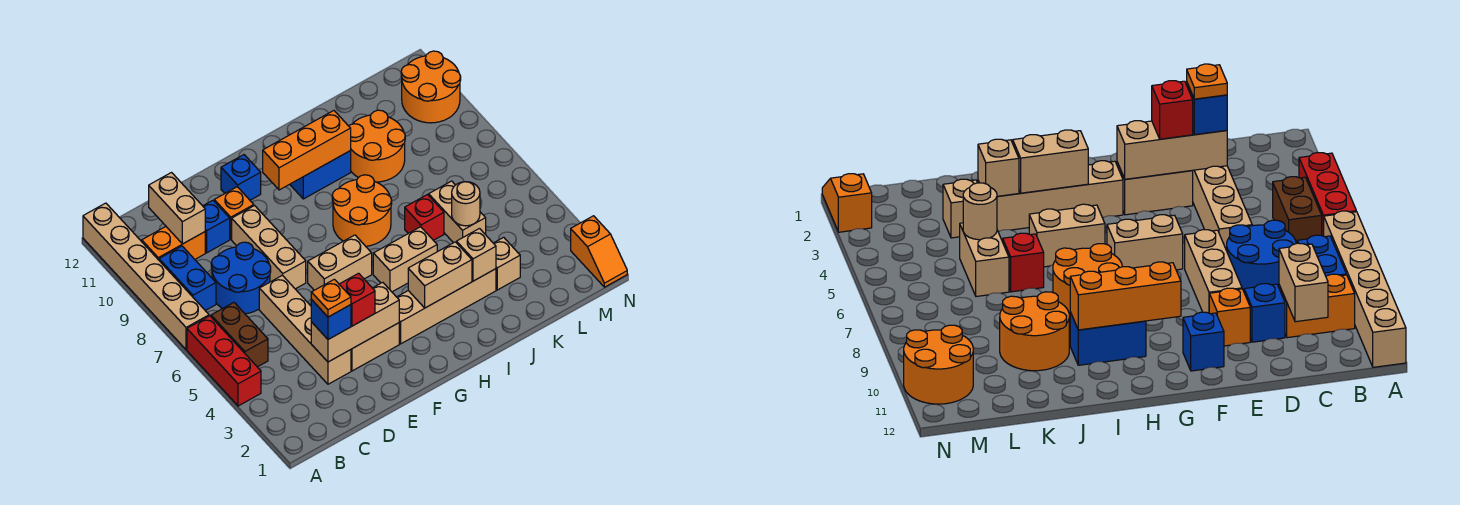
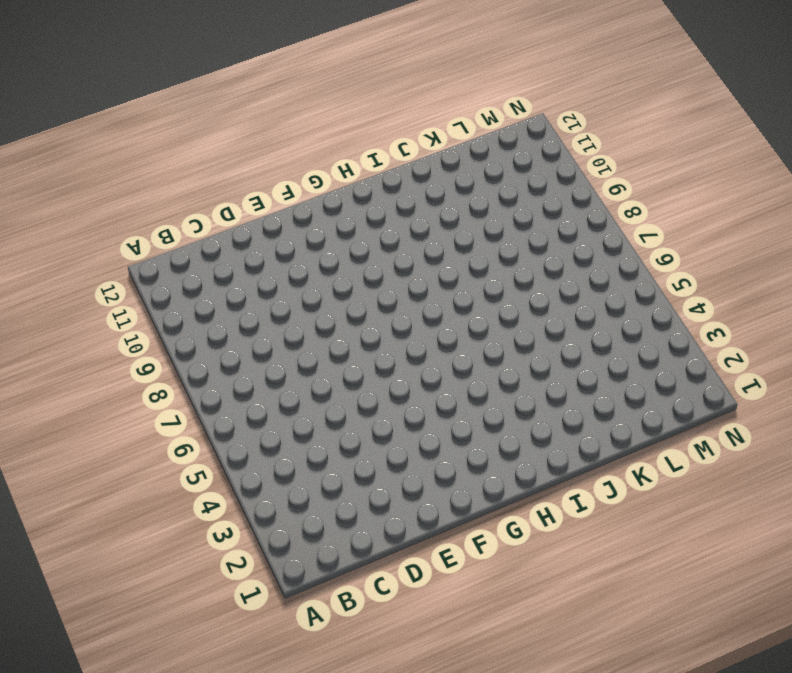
none -> red 1x3 brick [187,316,261,406]
none -> tan 1x6 brick [83,203,209,350]
none -> brown 1x2 brick [211,303,268,367]
none -> blue 1x2 brick [159,246,216,311]

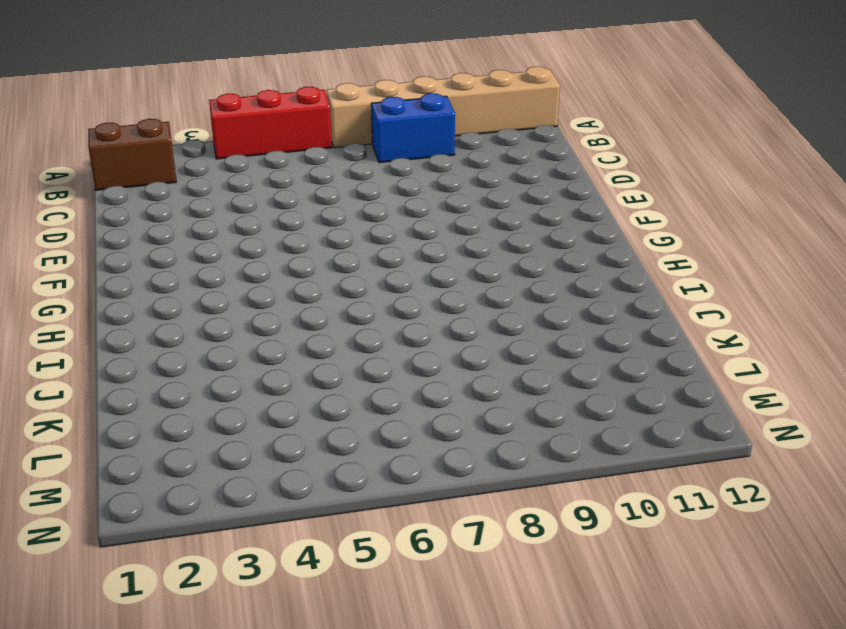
brown 1x2 brick [88,119,176,190] -> brown 1x2 brick moved to [211,303,268,367]
none -> orange 1x2 brick [142,227,205,260]
none -> blue 2x2 round brick [211,242,271,314]
none -> tan 1x4 brick [259,275,351,384]
none -> blue 1x1 brick [203,200,230,253]

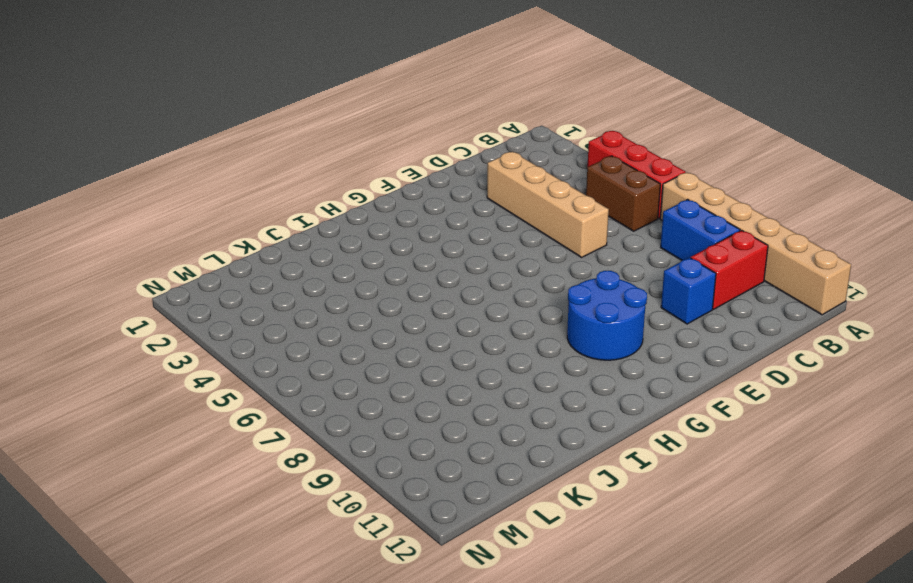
red 1x2 brick [691,230,768,309] -> orange 1x2 brick [142,227,205,260]
blue 2x2 round brick [567,271,647,360] -> blue 2x2 round brick moved to [211,242,271,314]
none -> tan 1x2 brick [351,323,399,371]
none -> tan 1x3 brick [232,206,306,289]
none -> orange 1x1 brick [214,187,254,239]
none -> tan 1x2 brick [308,235,372,290]

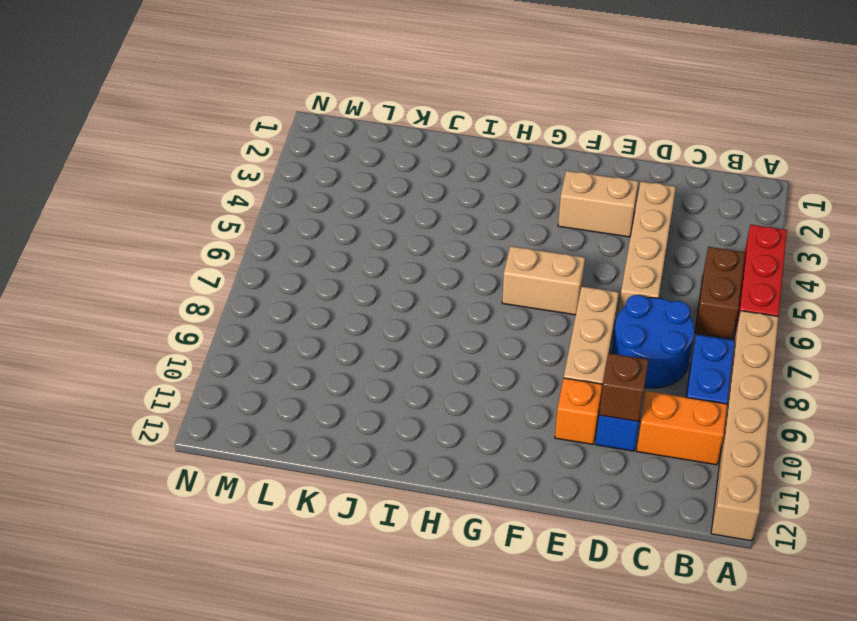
brown 1x1 brick [599,353,649,422] -> none
none -> blue 1x1 brick [221,155,261,200]
none -> tan 1x4 brick [397,269,496,344]
none -> tan 1x2 brick [373,227,437,292]
none -> orange 2x2 round brick [332,175,392,246]

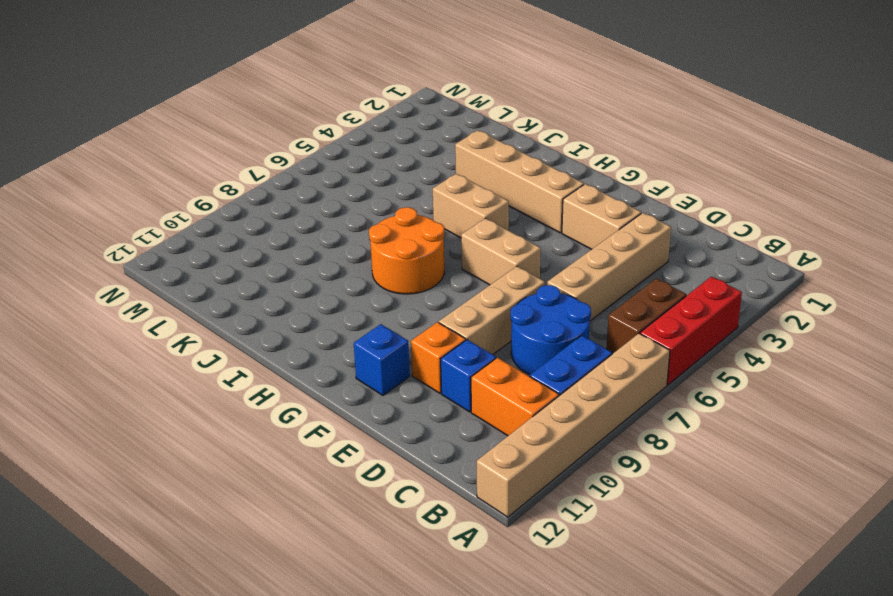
none -> blue 1x2 brick [290,151,351,199]
none -> red 1x1 brick [405,195,444,240]
none -> orange 2x2 round brick [349,110,405,182]
none -> tan 1x1 brick [494,237,520,290]

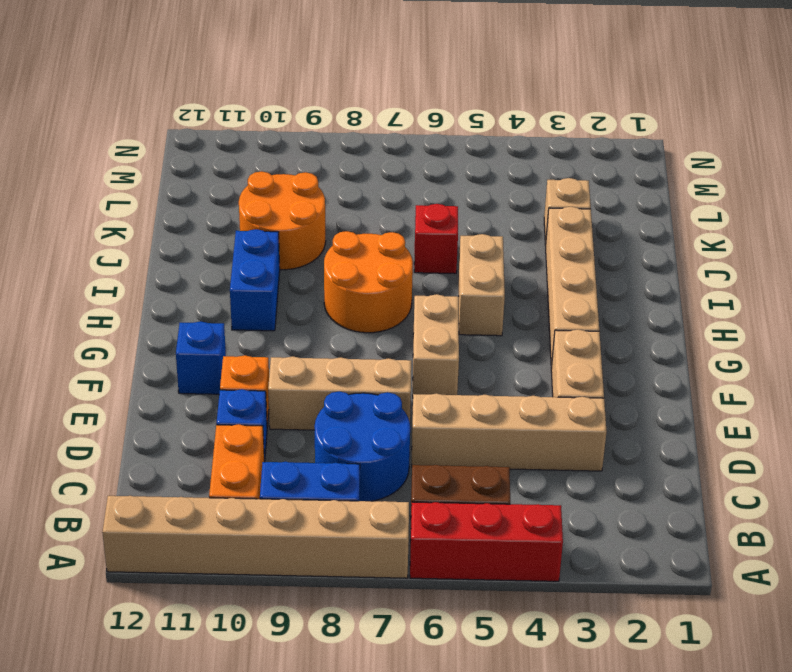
none -> tan 1x2 brick [429,181,486,243]
none -> orange 2x2 round brick [401,51,461,123]
none -> orange 1x2 slope [571,216,627,287]
none -> tan 1x2 brick [149,173,205,244]

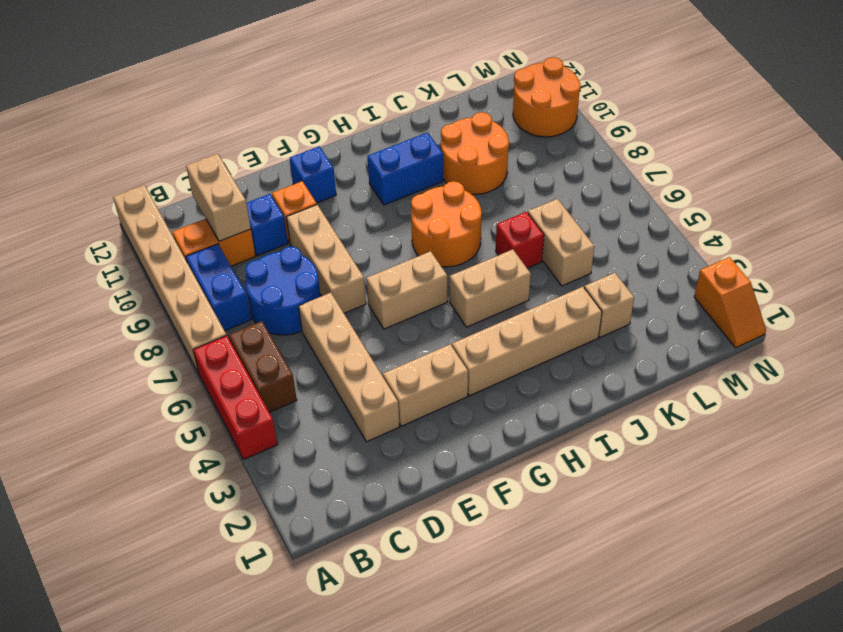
none -> tan 1x3 brick [311,282,399,362]
none -> orange 1x3 brick [263,111,351,190]
none -> tan 1x2 brick [408,242,472,308]
none -> tan 1x1 brick [457,229,496,281]

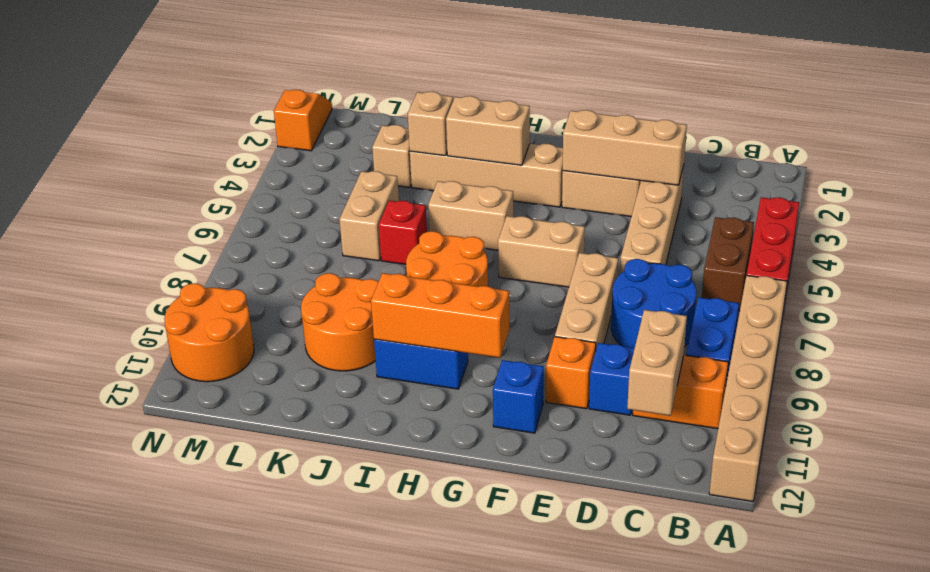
none -> tan 1x1 round brick [452,182,480,226]
none -> blue 1x1 brick [311,300,351,339]
none -> red 1x1 brick [339,273,375,326]
none -> orange 1x1 plate [311,279,351,317]

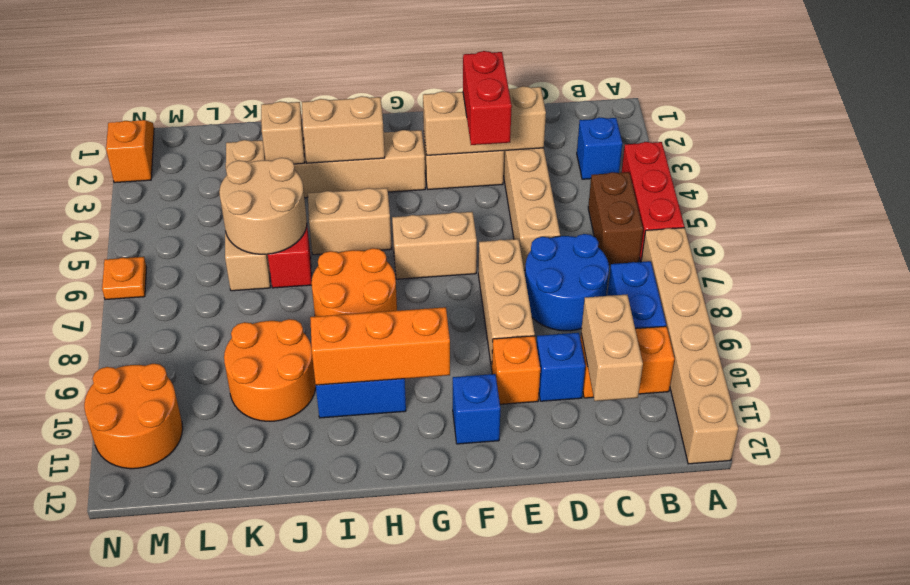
blue 1x1 brick [577,117,622,179] -> blue 1x1 brick moved to [311,300,351,339]
red 1x2 brick [463,51,512,145] -> red 1x1 brick [339,273,375,326]
tan 2x2 round brick [219,158,307,255] -> tan 1x1 round brick [452,182,480,226]
orange 1x1 plate [102,257,147,300] -> orange 1x1 plate moved to [311,279,351,317]

